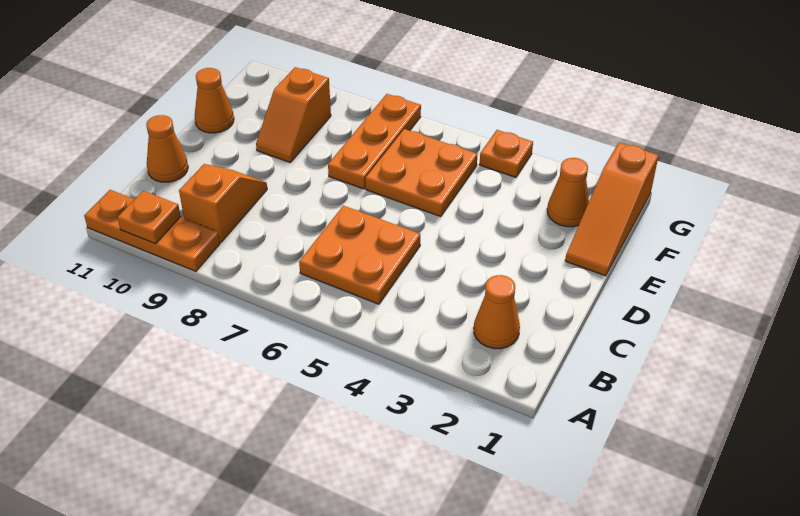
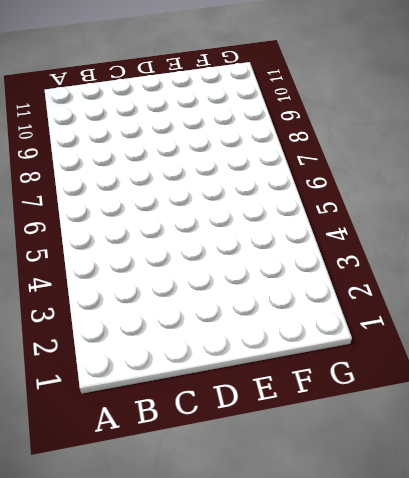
none -> orange 1x3 plate [84,190,220,271]
none -> orange 1x1 cone [474,275,520,349]
none -> orange 2x2 plate [299,206,420,304]

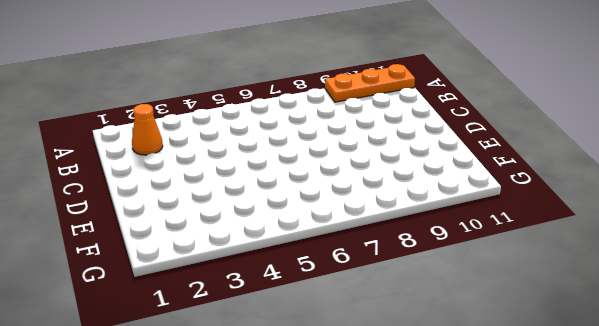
none -> orange 2x2 plate [299,206,420,304]
none -> orange 1x2 slope [179,164,267,242]
none -> orange 1x1 cone [146,115,188,182]

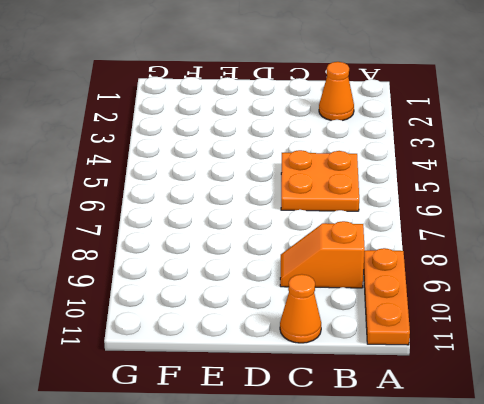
none -> orange 1x3 slope [565,142,659,276]
none -> orange 2x2 plate [365,129,477,217]
none -> orange 1x3 plate [328,94,421,189]

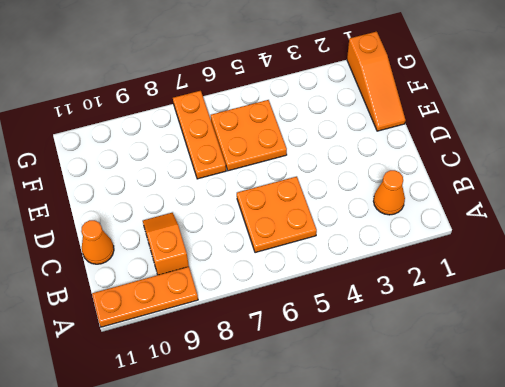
none -> orange 1x2 slope [256,67,331,162]
none -> orange 1x1 cone [195,68,234,133]
none -> orange 1x1 cone [547,158,589,227]

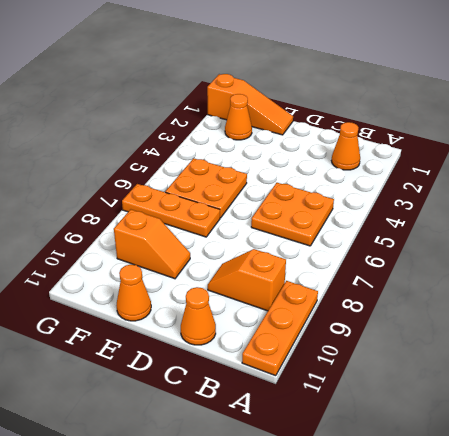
none -> orange 1x1 plate [479,130,533,177]
none -> orange 1x1 plate [117,191,181,244]

